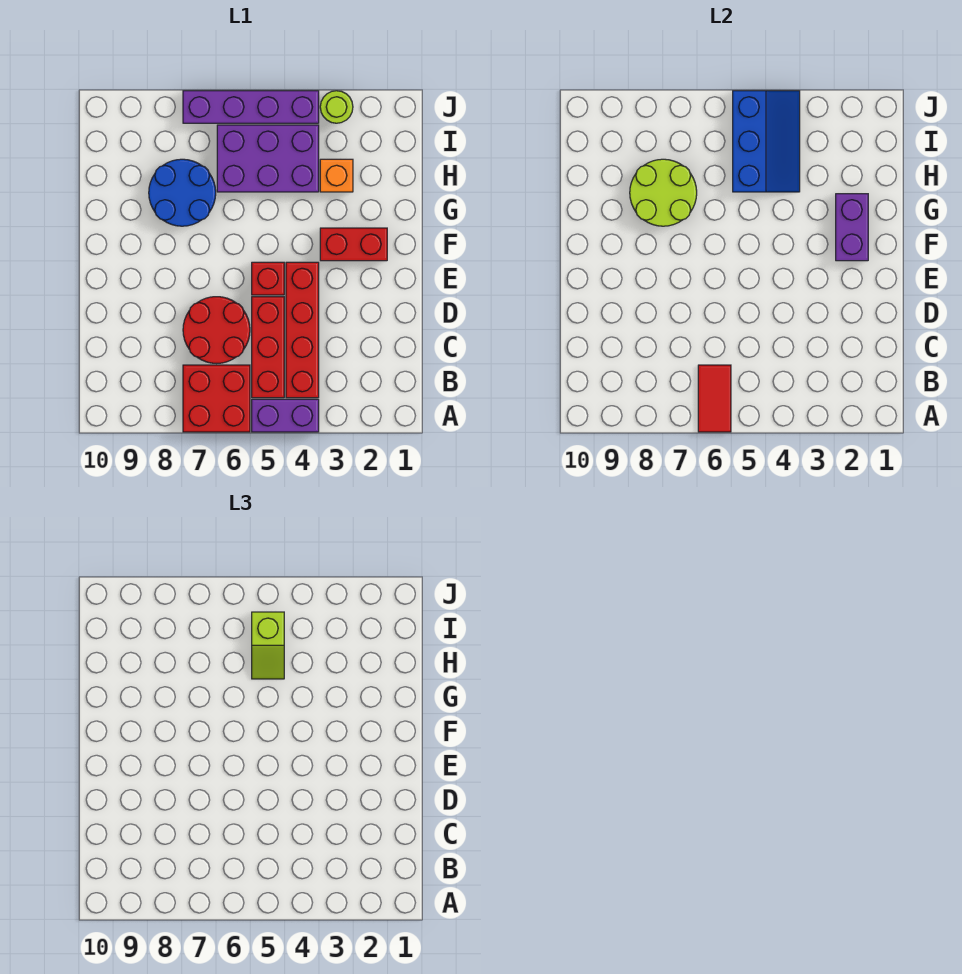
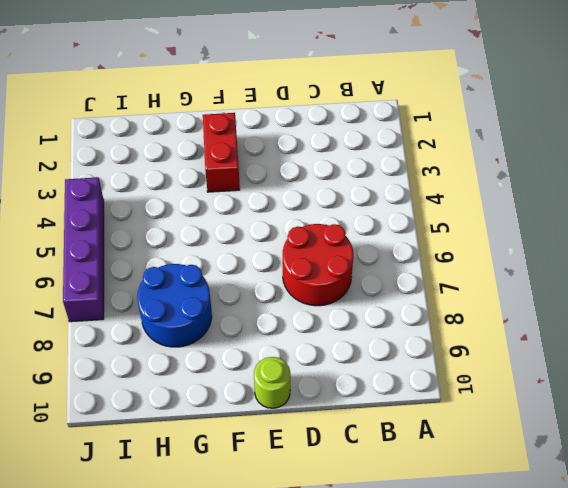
lime 1x1 round brick [254,357,290,408] -> lime 1x1 round brick moved to [320,91,353,123]
none -> purple 1x2 brick [252,399,319,432]
none -> red 2x2 brick [183,365,250,432]
none -> red 1x4 brick [286,262,319,398]

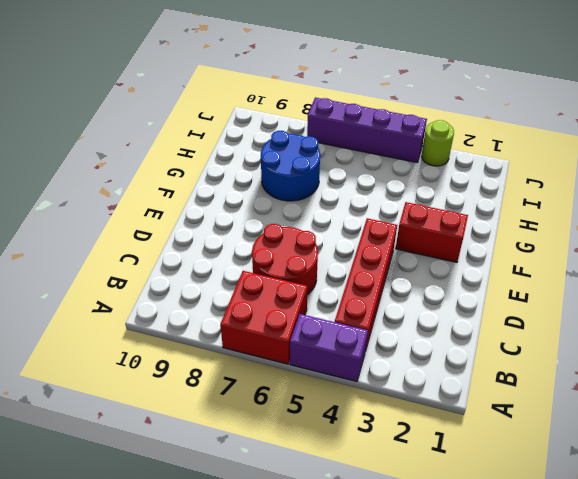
none -> red 1x3 brick [252,297,284,398]
none -> red 1x1 brick [252,262,284,295]
none -> orange 1x1 brick [320,159,353,192]

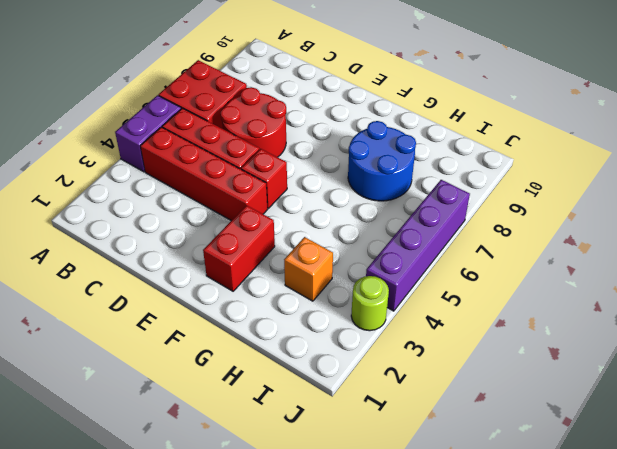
none -> purple 2x3 brick [217,125,319,192]
none -> red 1x2 tile [698,365,731,432]
none -> purple 1x2 brick [836,194,868,261]

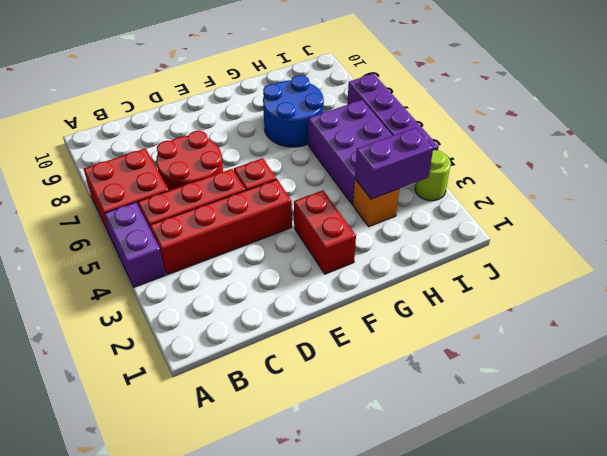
purple 1x2 brick [355,128,433,199] -> purple 1x2 brick moved to [836,194,868,261]
none -> red 1x2 tile [698,365,731,432]
none -> lime 2x2 round brick [630,159,697,226]
none -> blue 2x3 slope [733,91,800,192]

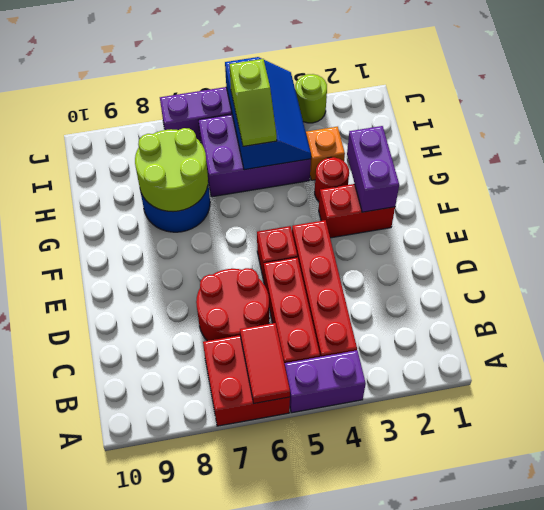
red 1x1 round brick [315,157,349,202] -> none

